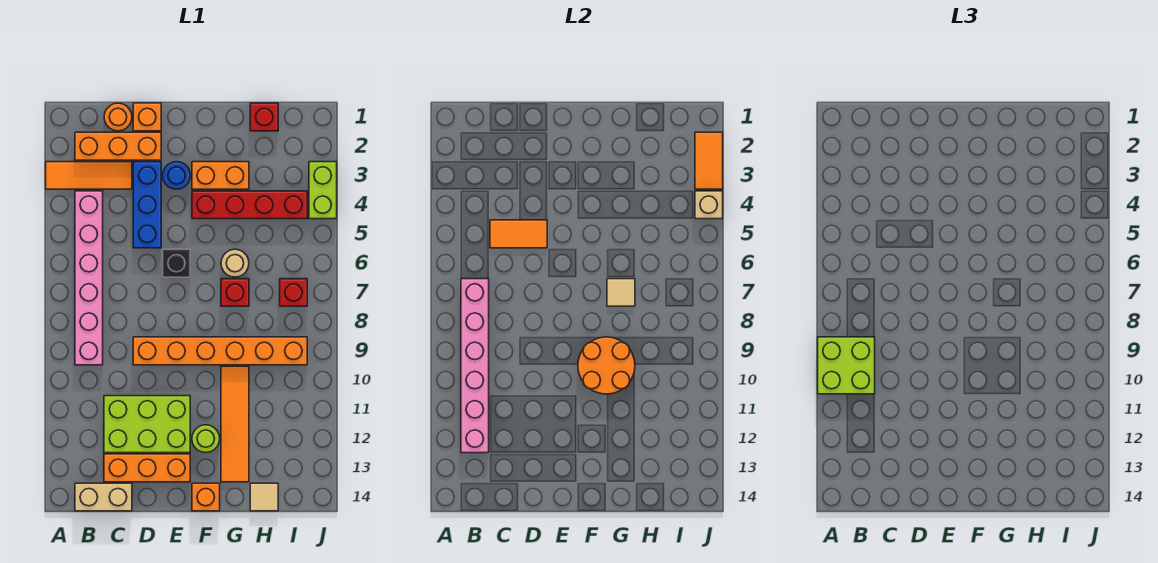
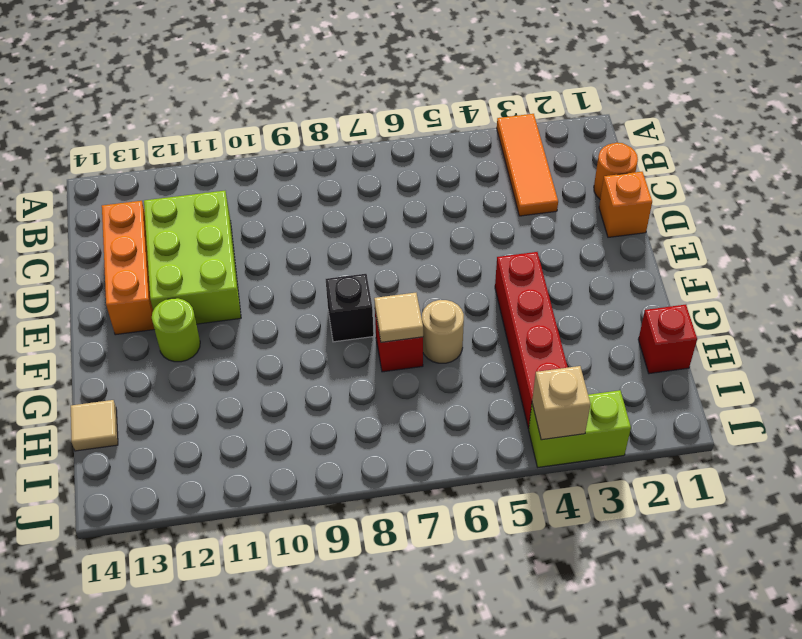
black 1x1 brick [326,274,374,342] -> black 1x1 brick moved to [163,249,190,277]
none -> orange 1x3 brick [75,132,161,160]
none -> pink 1x6 brick [75,191,103,365]
none -> tan 1x2 brick [75,483,132,511]
none -> blue 1x3 brick [133,162,161,248]

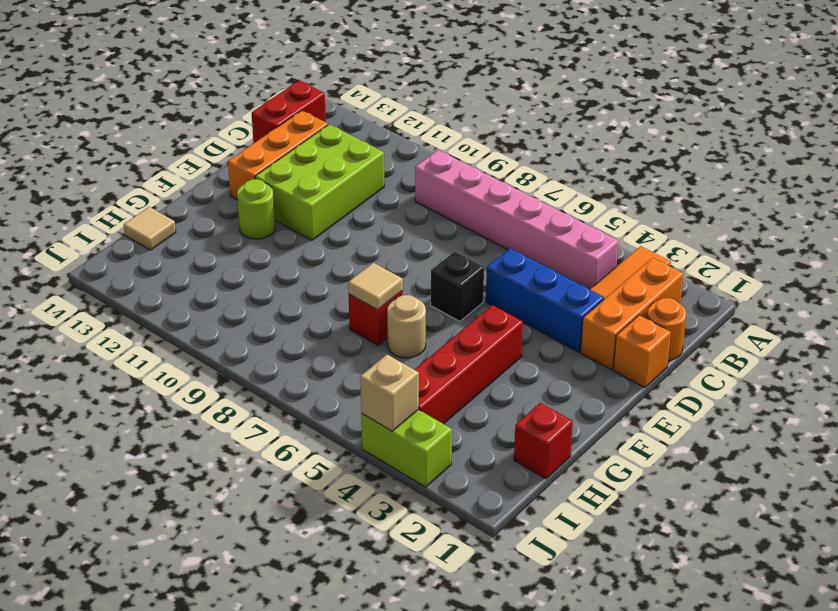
red 1x2 brick [252,80,326,143] -> tan 1x2 brick [75,483,132,511]
none -> orange 1x6 brick [133,337,307,365]
none -> blue 1x1 round brick [163,162,190,189]
none -> orange 1x2 brick [192,162,249,189]
none -> orange 1x1 brick [192,483,220,511]

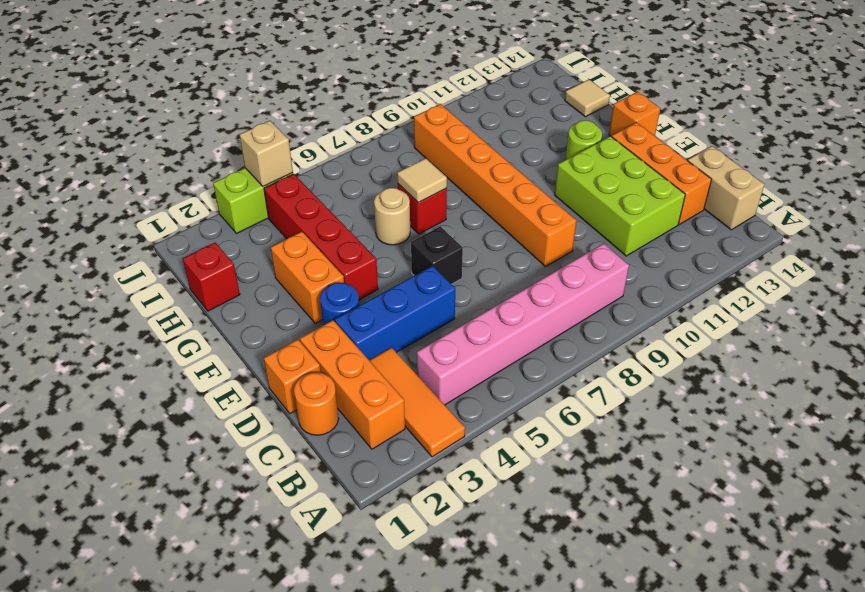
none -> orange 1x4 tile [221,366,249,482]
none -> red 1x1 brick [280,279,307,306]
none -> pink 1x6 brick [461,279,489,453]
none -> orange 1x2 tile [490,220,547,248]

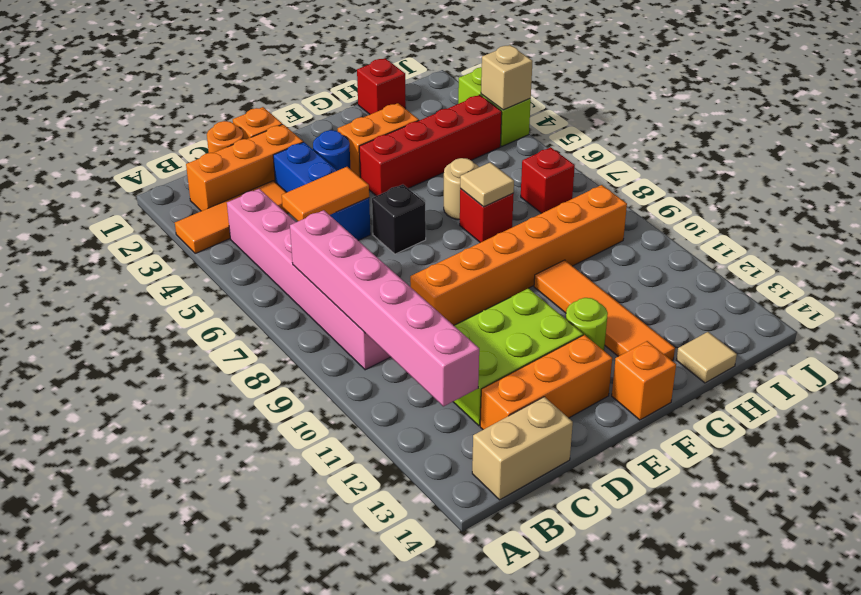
none -> orange 2x2 round brick [578,337,635,394]
none -> orange 1x2 tile [695,132,723,189]
none -> lime 2x2 brick [818,337,875,394]

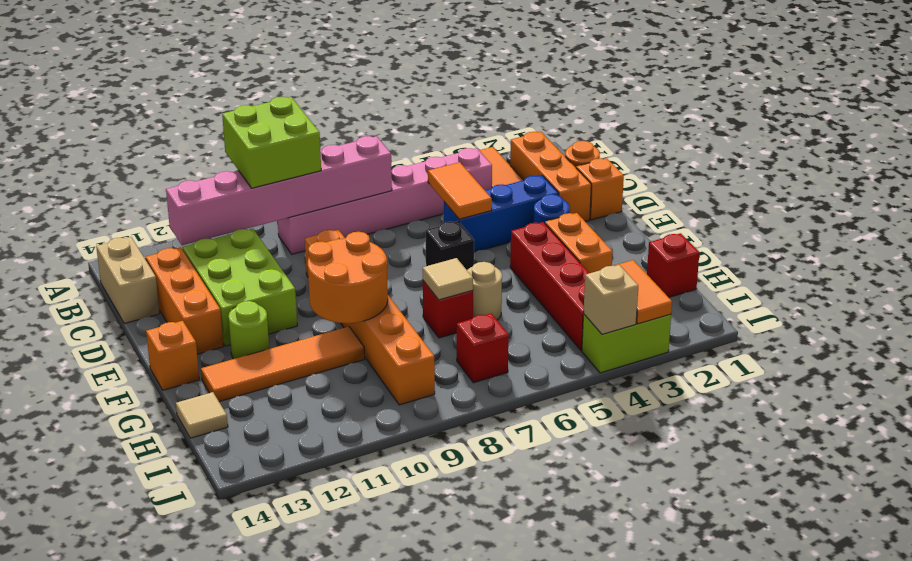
orange 1x2 tile [600,260,672,324] -> orange 1x2 tile turned to [695,132,723,189]

